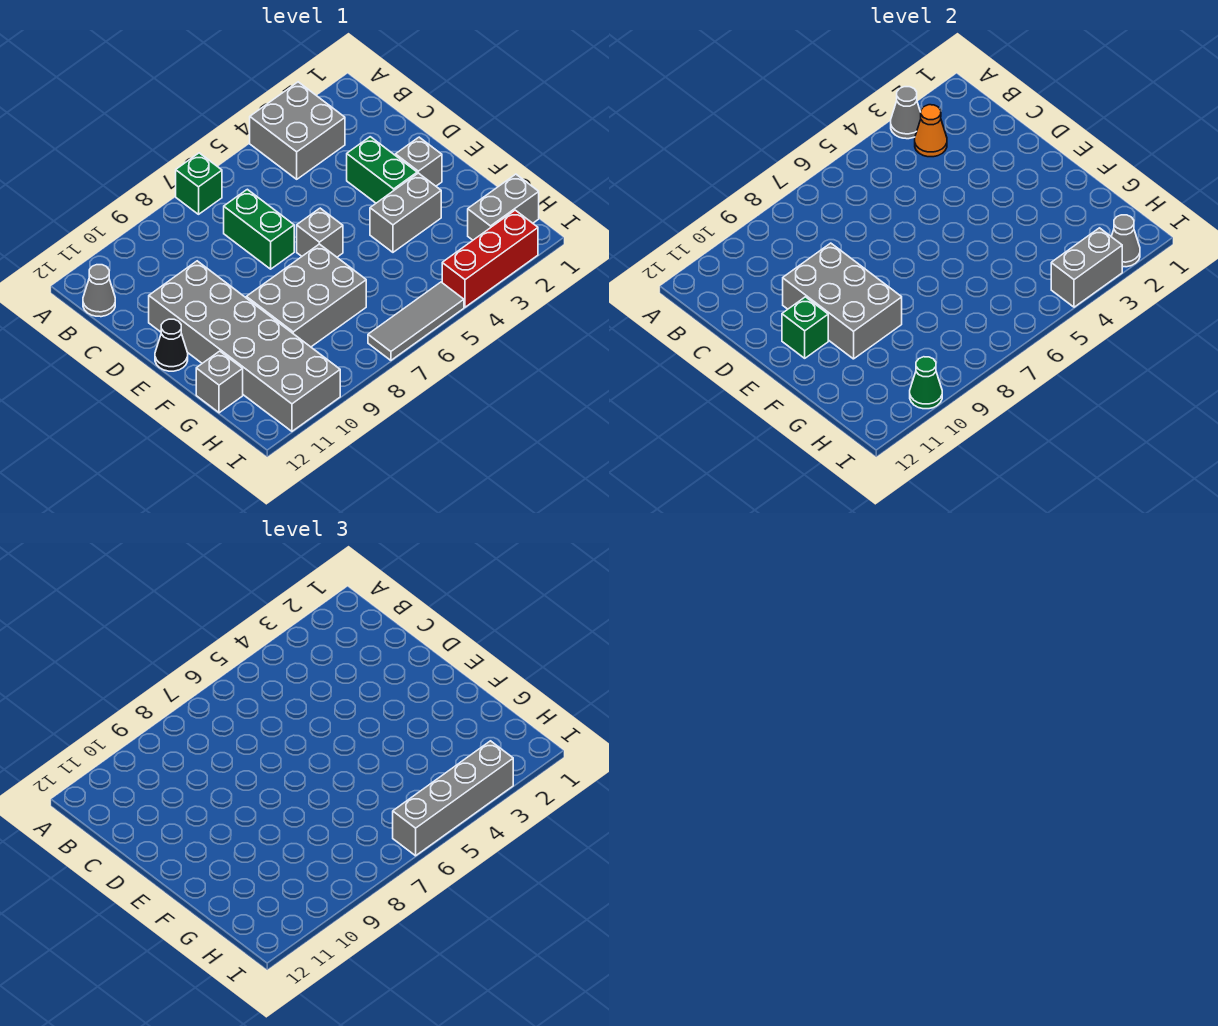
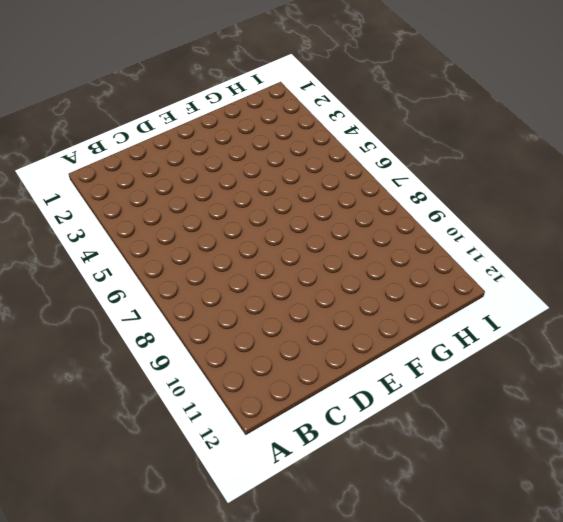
none -> grey 2x2 brick [250,82,345,179]
none -> green 1x1 brick [176,153,222,214]
none -> grey 1x1 cone [83,265,115,317]

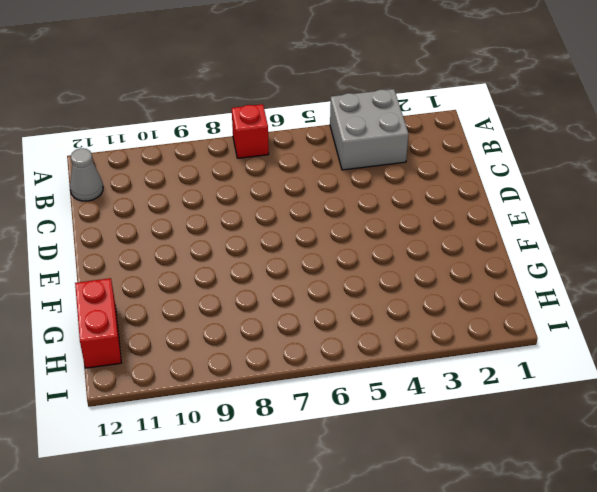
red 1x1 brick [232,104,269,158] -> green 1x1 brick [176,153,222,214]
red 1x2 brick [75,278,121,368] -> grey 1x1 brick [196,351,243,413]
none -> green 1x2 brick [224,189,294,269]
none -> green 1x2 brick [347,137,417,203]
none -> grey 2x6 brick [149,261,340,431]

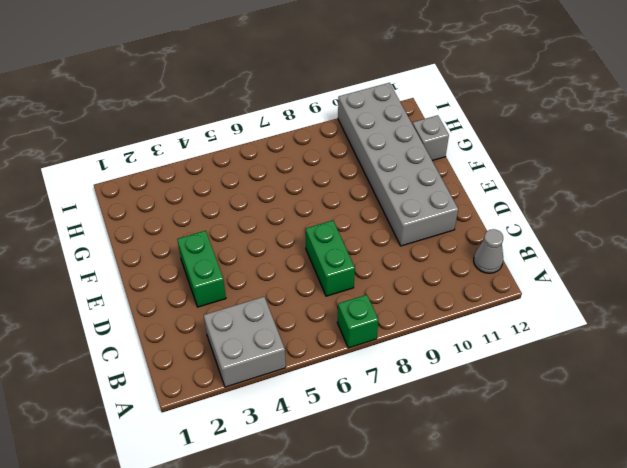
none -> grey 1x1 brick [395,137,442,186]
none -> grey 1x1 brick [297,208,343,257]
none -> black 1x1 cone [155,319,188,371]

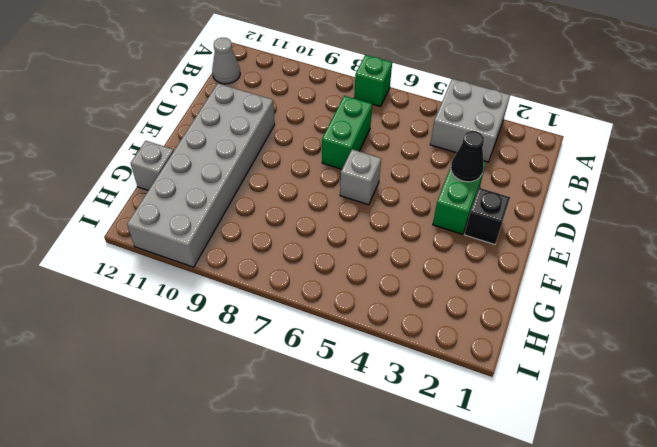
black 1x1 cone [451,131,484,182] -> black 1x1 cone moved to [155,319,188,371]
black 1x1 brick [465,188,510,244] -> grey 1x1 brick [395,137,442,186]
none -> grey 1x2 brick [370,173,441,252]
none -> grey 2x3 brick [246,244,366,347]
none -> grey 1x2 brick [468,174,539,240]

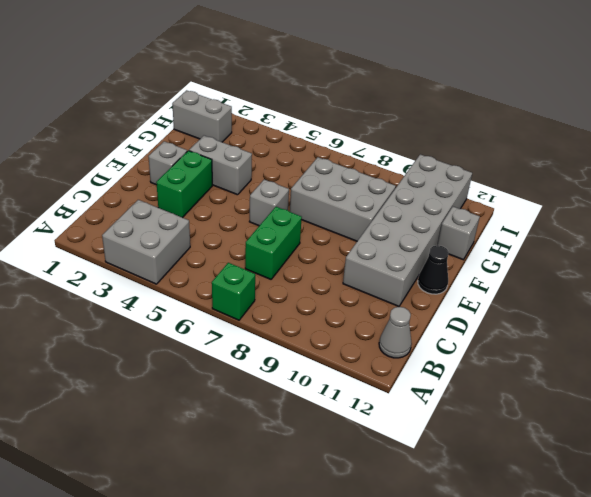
none -> red 1x3 brick [442,210,538,307]
none -> grey 1x3 tile [368,282,464,360]
none -> grey 1x1 cone [891,87,921,139]

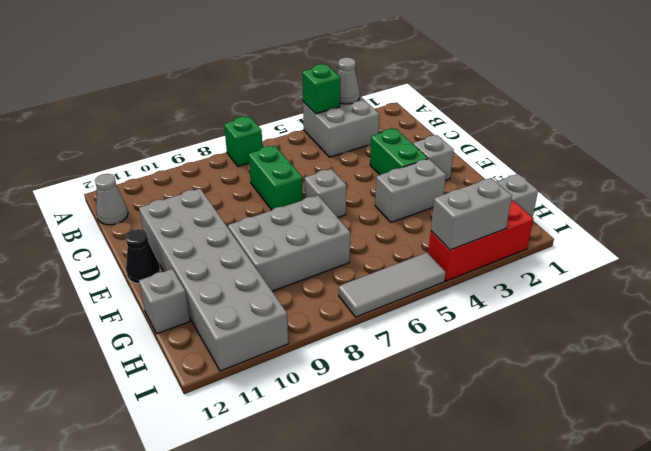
green 1x1 brick [302,64,340,114] -> green 1x1 brick moved to [782,297,828,358]
none -> orange 1x1 cone [915,105,947,157]
none -> grey 2x3 brick [783,243,902,359]
none -> grey 1x1 cone [1111,215,1140,267]

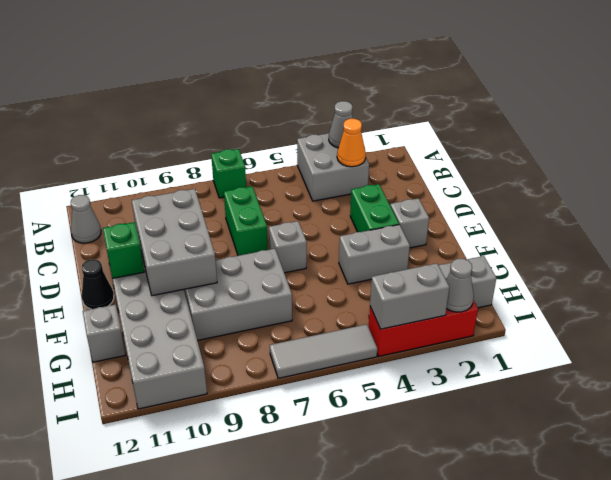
none -> green 1x1 cone [910,357,942,409]
none -> grey 1x4 brick [393,741,513,856]

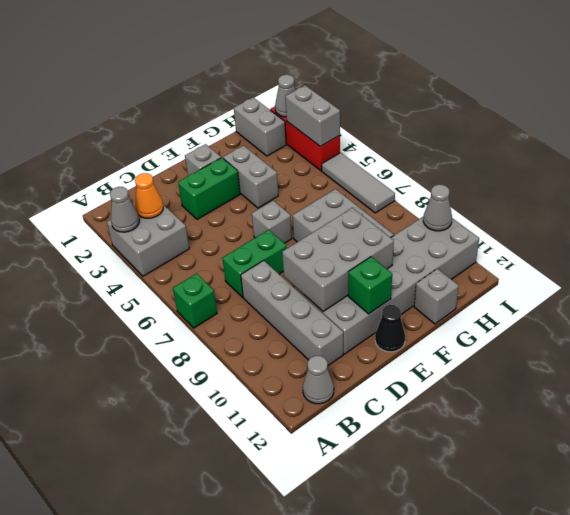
grey 1x4 brick [241,261,343,366] -> grey 1x4 brick moved to [393,741,513,856]
grey 1x1 cone [423,185,452,231] -> green 1x1 cone [910,357,942,409]

